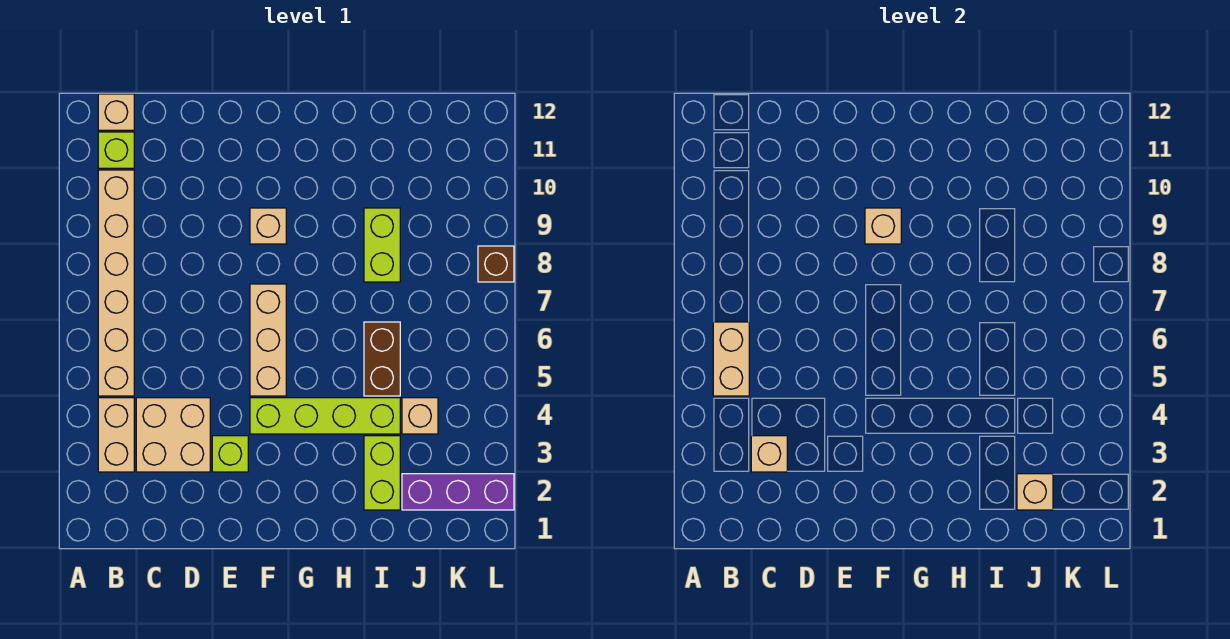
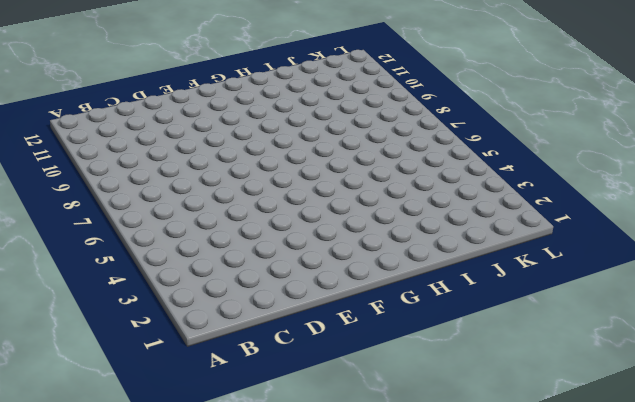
none -> tan 1x2 brick [98,398,134,472]
none -> tan 1x6 brick [98,170,134,396]
none -> lime 1x1 brick [98,132,134,168]

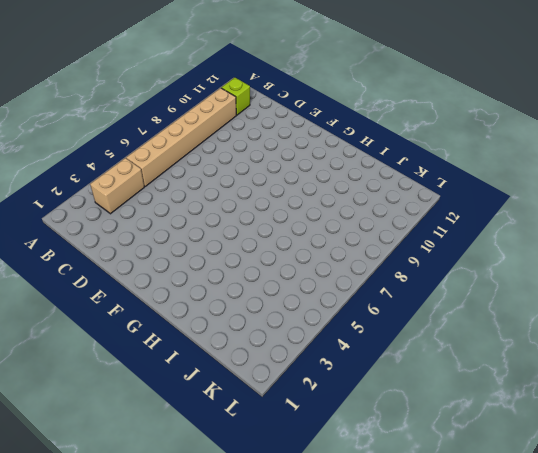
none -> tan 1x1 brick [98,94,134,130]
none -> tan 2x2 brick [136,398,210,472]
none -> lime 1x1 brick [212,436,248,472]

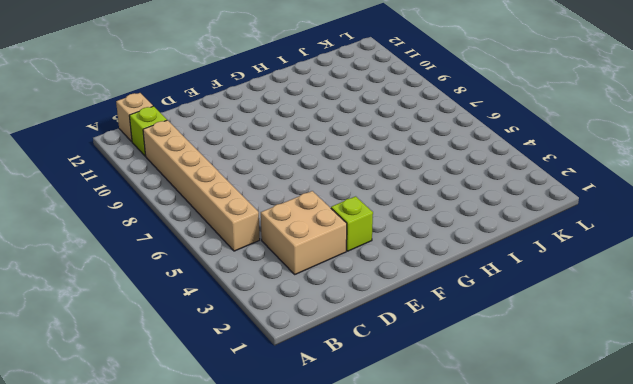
none -> tan 1x2 brick [98,398,134,472]
none -> lime 1x4 brick [250,398,400,434]
none -> tan 1x3 brick [250,284,286,396]

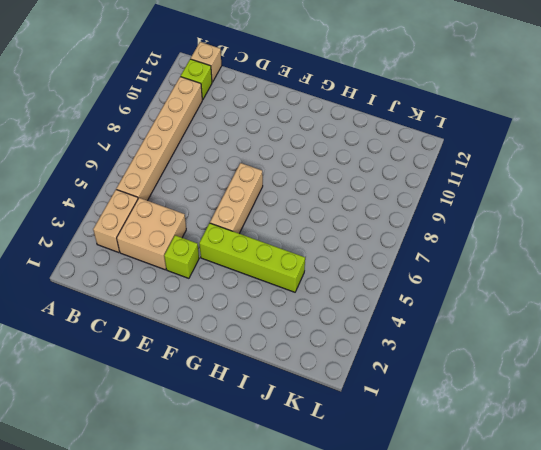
none -> tan 1x1 brick [250,208,286,244]
none -> lime 1x2 brick [364,436,400,510]
none -> brown 1x2 brick [364,322,400,396]

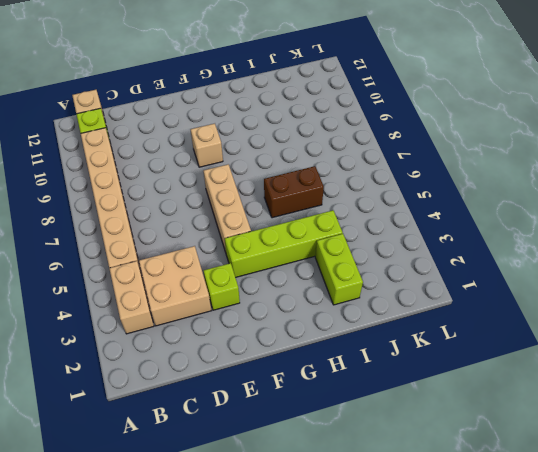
brown 1x2 brick [264,166,324,218] -> brown 1x2 brick turned to [364,322,400,396]
none -> lime 1x2 brick [364,208,400,282]
none -> purple 1x3 brick [402,474,514,510]
none -> tan 1x1 brick [402,398,438,434]

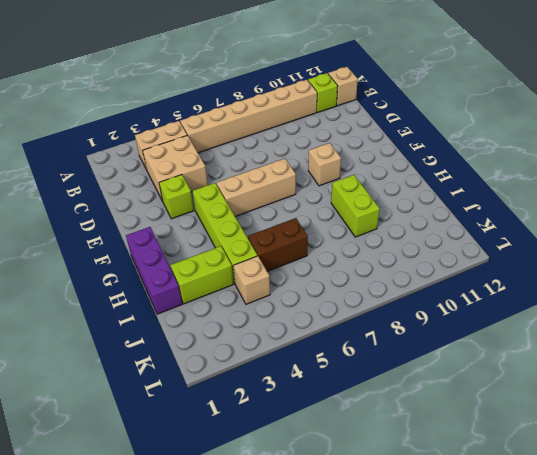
purple 1x3 brick [126,227,182,314] -> purple 1x3 brick moved to [402,474,514,510]
lime 1x2 brick [331,175,380,237] -> lime 1x2 brick turned to [364,208,400,282]
none -> brown 1x1 brick [478,246,514,282]
none -> tan 1x2 brick [713,322,749,396]
none -> tan 1x1 brick [751,436,787,472]

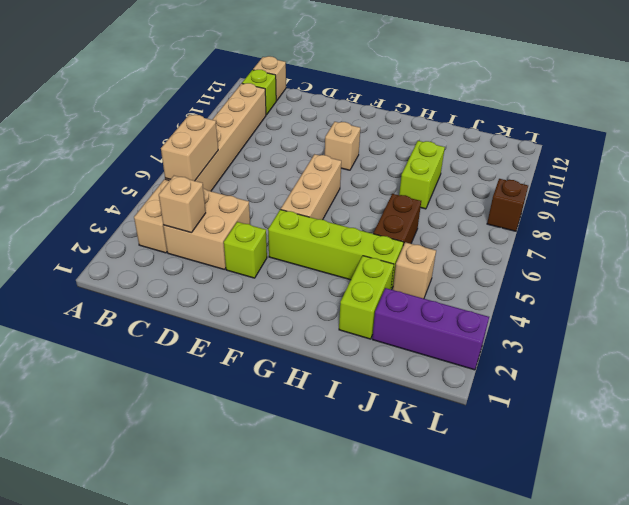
none -> tan 1x1 brick [865,208,901,244]
none -> tan 1x1 brick [1017,474,1053,510]

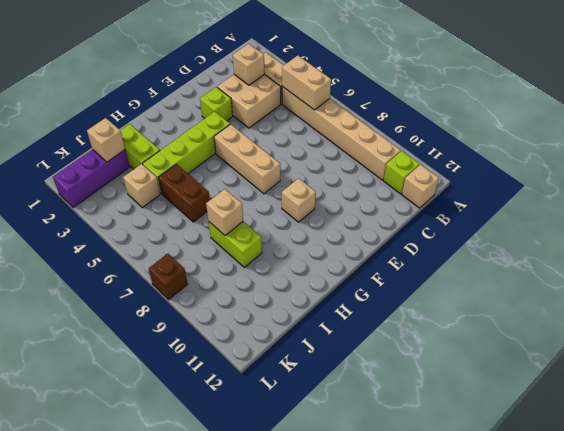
tan 1x1 brick [206,189,243,235] -> tan 1x1 brick moved to [865,208,901,244]

